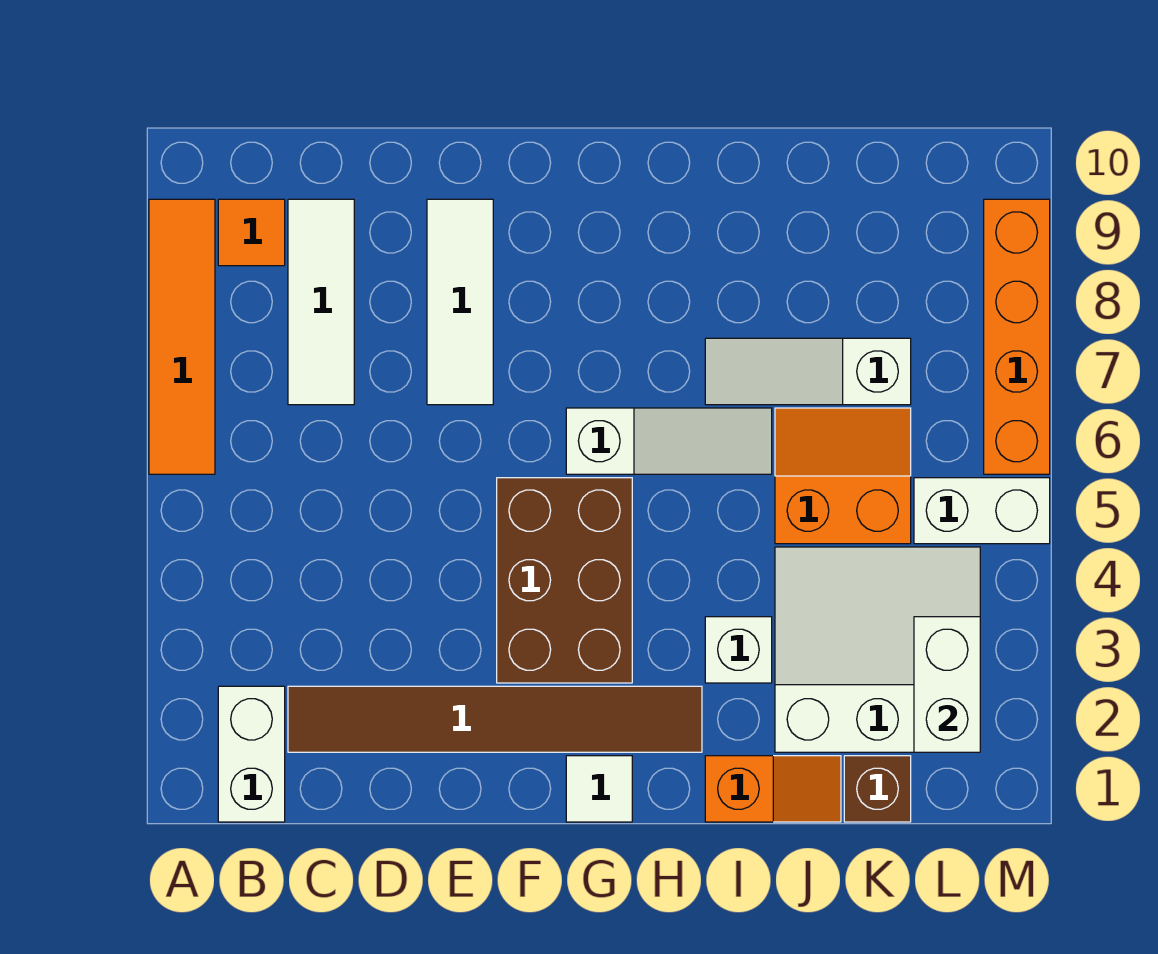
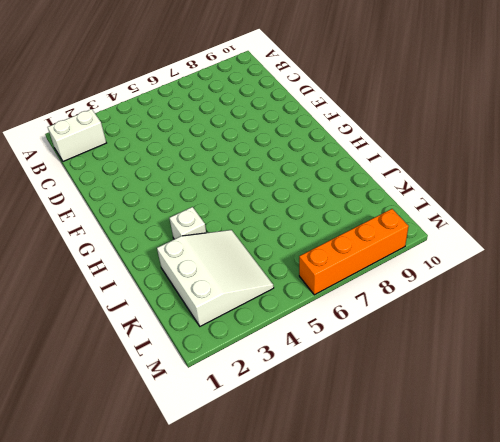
none -> orange 1x4 tile [149,199,215,474]
none -> orange 1x1 tile [218,199,285,266]
none -> brown 1x6 tile [288,686,702,752]

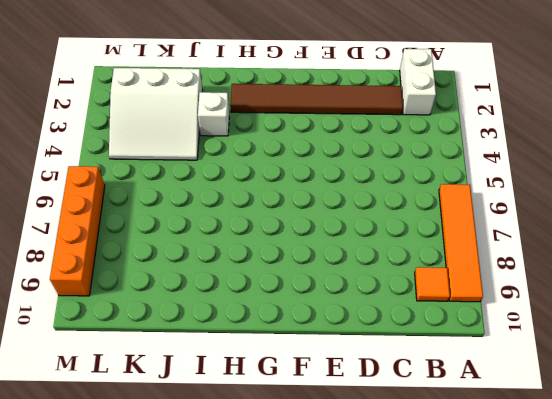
none -> white 1x3 tile [288,199,354,405]
none -> white 1x3 tile [427,199,493,405]
none -> brown 2x3 brick [497,478,632,683]

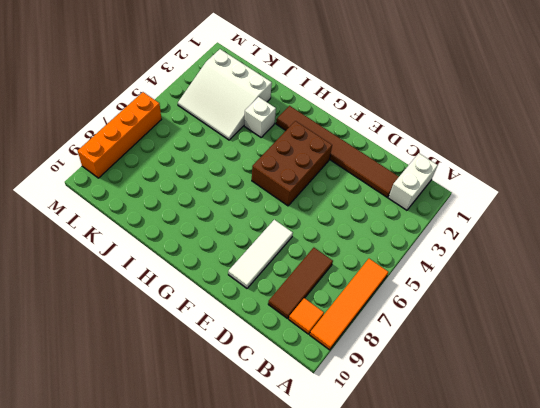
brown 1x3 tile [268,248,333,319] -> white 1x3 tile [288,199,354,405]
none -> white 1x1 tile [566,756,632,822]
none -> white 1x3 slope [566,408,772,474]
none -> orange 1x2 slope [705,756,841,822]

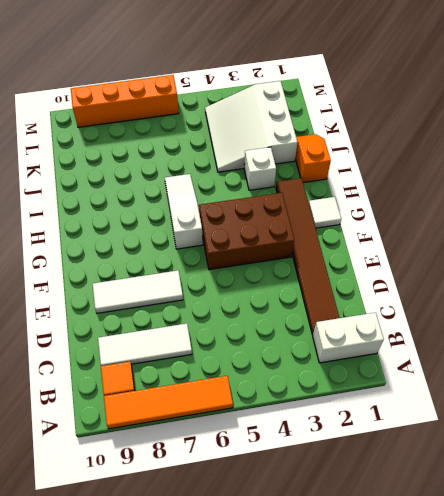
none -> white 1x3 slope [705,338,911,405]
none -> orange 2x2 slope [775,408,911,544]
none -> brown 1x1 brick [844,756,911,822]

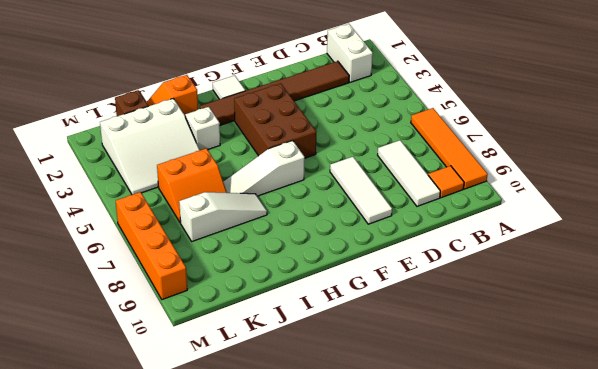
none -> white 1x2 brick [914,478,1050,544]
none -> white 1x2 brick [914,617,980,752]

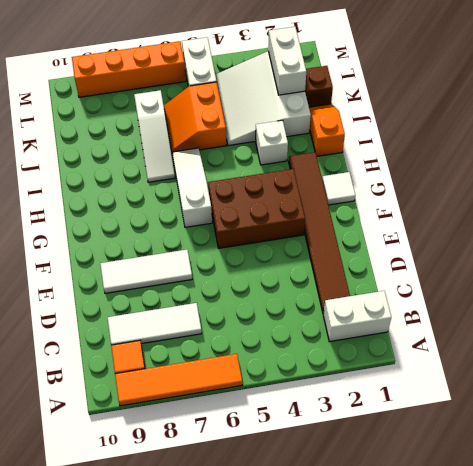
white 1x2 brick [268,27,306,95] -> white 1x2 brick turned to [914,617,980,752]

